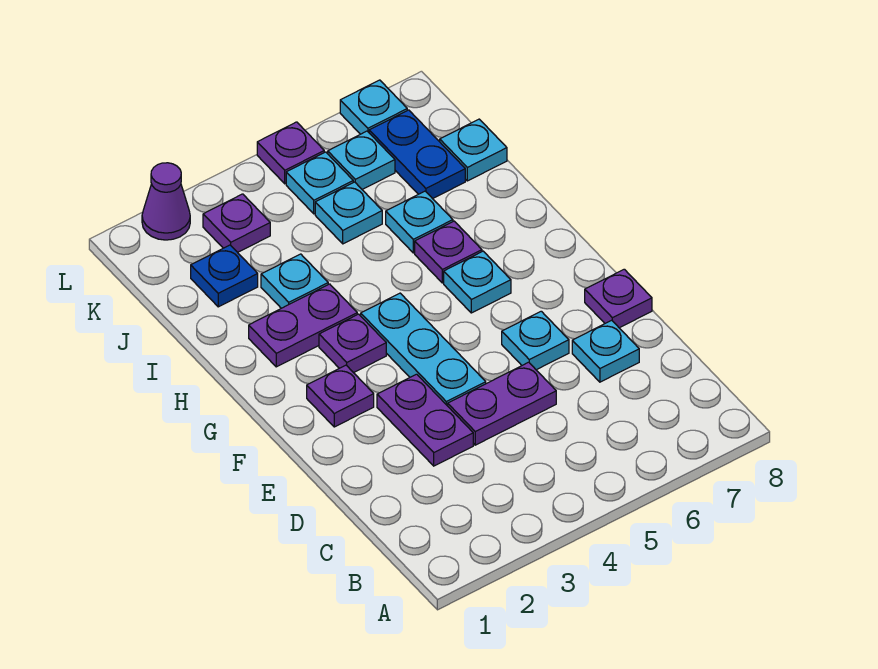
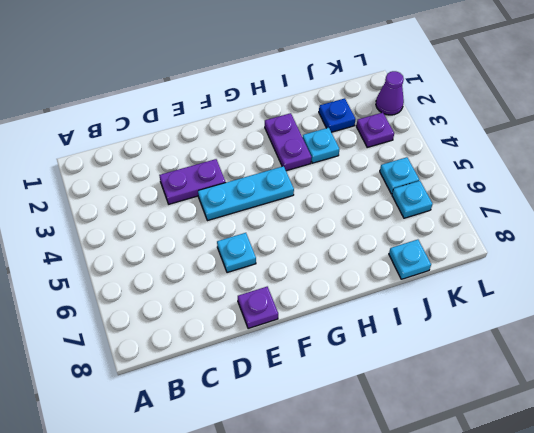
none -> purple 1x2 plate [448,362,556,445]
none -> cyan 1x1 plate [572,320,639,382]
none -> purple 1x1 plate [307,365,374,427]

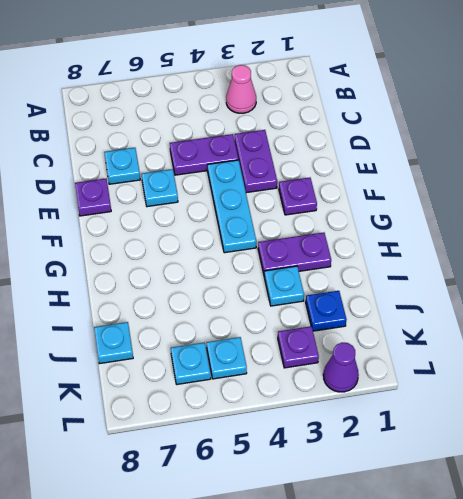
pink 1x1 cone [226,65,256,113] -> none
none -> purple 1x1 plate [319,314,386,373]
none -> cyan 1x1 plate [444,251,511,313]
none -> purple 1x1 plate [415,221,482,283]

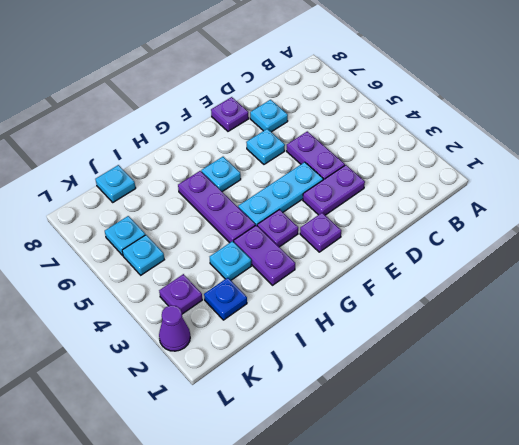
purple 1x3 plate [178,171,255,243] -> purple 1x1 plate [415,221,482,283]
none -> cyan 1x1 plate [386,191,453,253]
none -> cyan 1x1 plate [315,182,382,244]
none -> blue 1x2 plate [369,110,465,199]

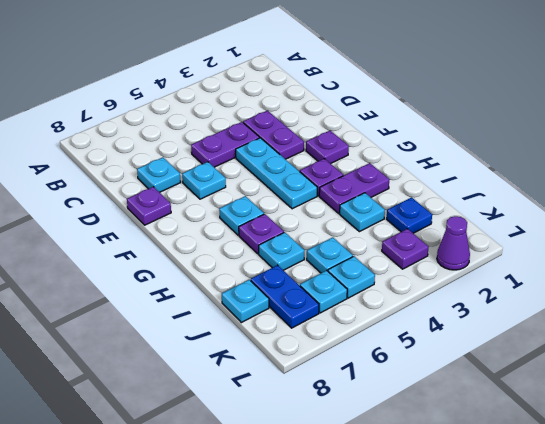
none -> purple 1x1 plate [257,122,324,184]
none -> cyan 1x1 plate [340,80,407,134]

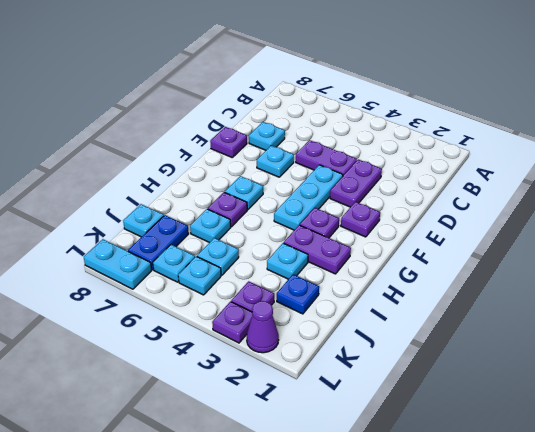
purple 1x1 plate [212,302,253,343] -> purple 1x1 plate moved to [257,122,324,184]
cyan 1x2 plate [84,239,152,289] -> cyan 1x1 plate [340,80,407,134]

